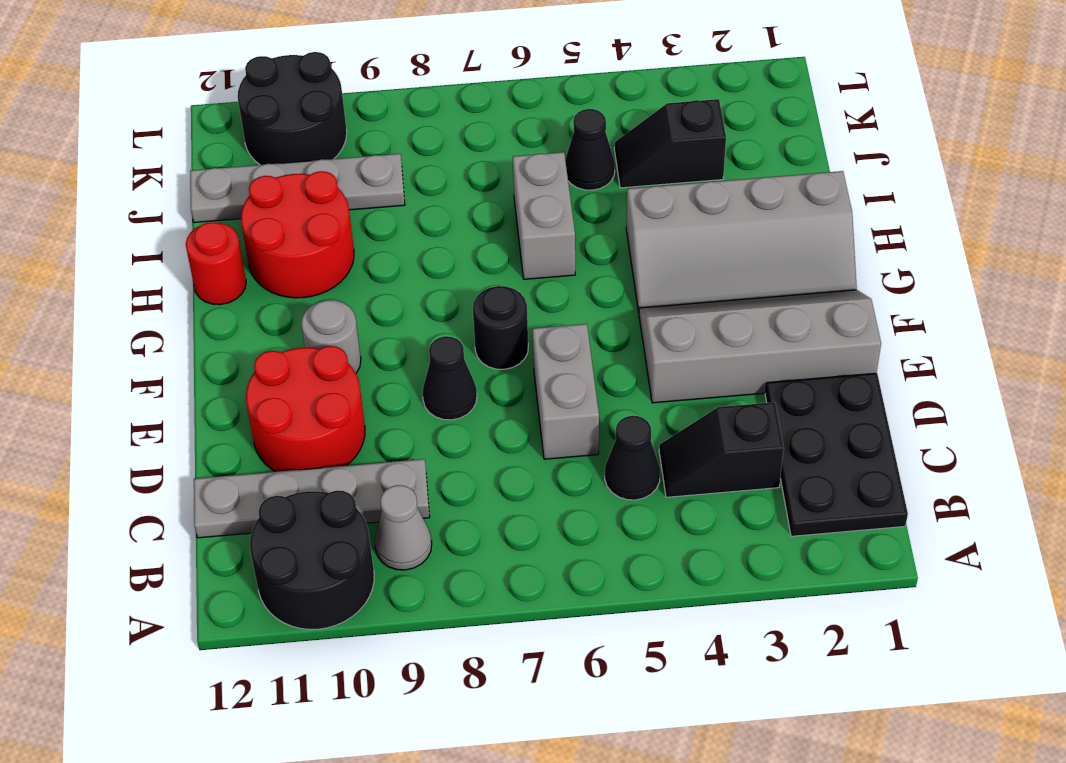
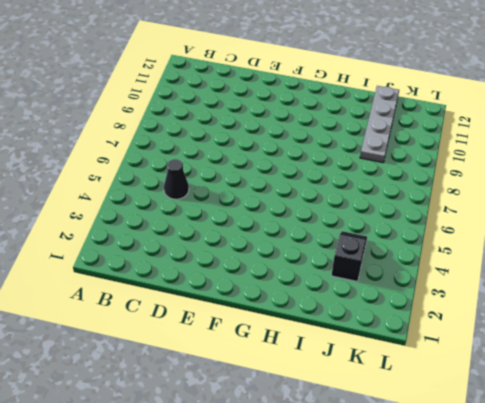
none -> black 2x2 round brick [250,491,374,629]
none -> black 2x3 plate [765,373,908,536]
none -> grey 1x1 cone [375,485,432,570]

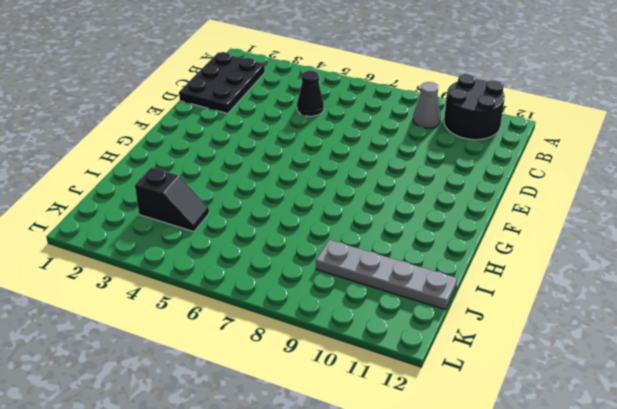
none -> black 1x2 slope [659,402,784,497]
none -> grey 1x4 plate [194,459,430,538]
none -> grey 1x2 brick [533,324,599,459]

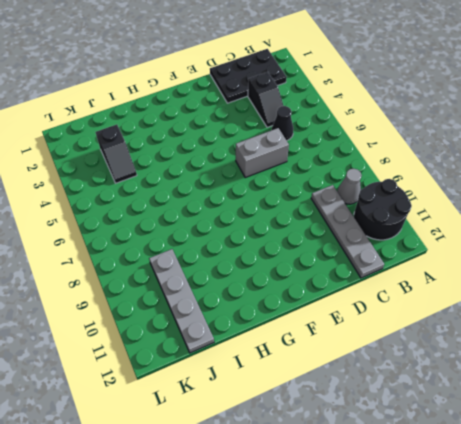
none -> red 2x2 round brick [246,346,365,472]
none -> grey 2x4 slope [639,290,881,403]
none -> black 1x1 cone [423,336,477,420]

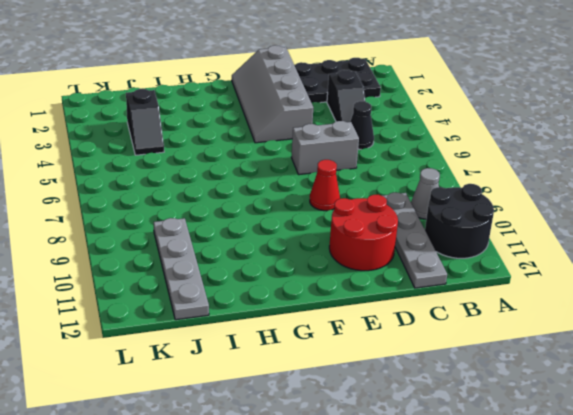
red 1x1 cone [310,160,340,211] -> black 1x1 cone [423,336,477,420]
none -> black 1x1 round brick [473,286,528,369]
none -> grey 1x1 round brick [301,300,361,373]
none -> grey 2x4 slope [626,171,857,312]

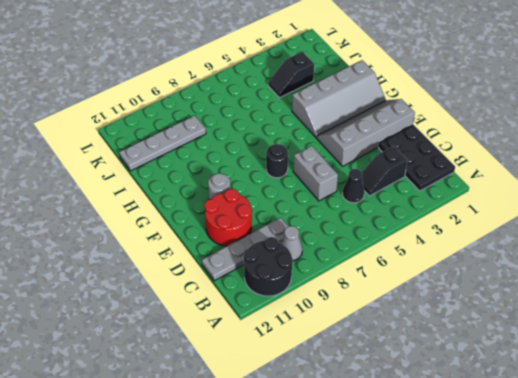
none -> black 1x1 cone [423,336,477,420]
none -> grey 1x2 brick [513,152,575,279]
none -> red 2x2 round brick [241,171,354,298]

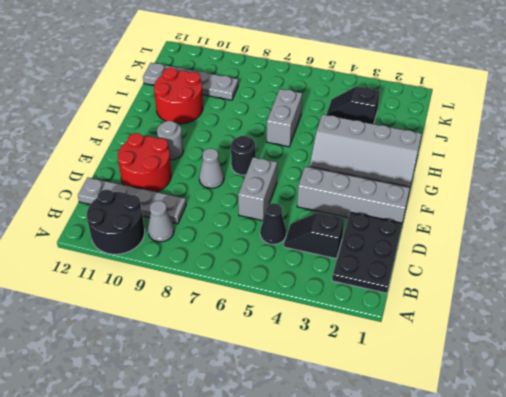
grey 1x1 cone [199,149,224,188] -> black 1x1 cone [423,336,477,420]
none -> red 1x1 round brick [186,222,246,305]
none -> black 1x1 cone [565,109,615,190]
none -> black 2x2 round brick [238,52,347,165]

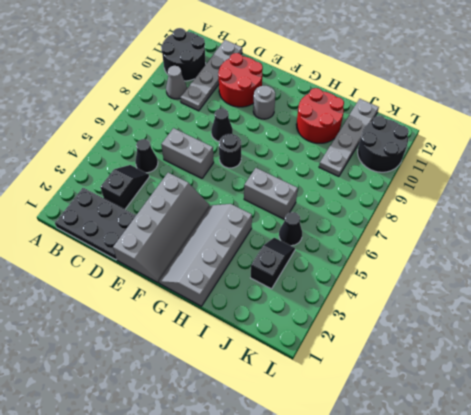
none -> red 1x1 round brick [186,222,246,305]

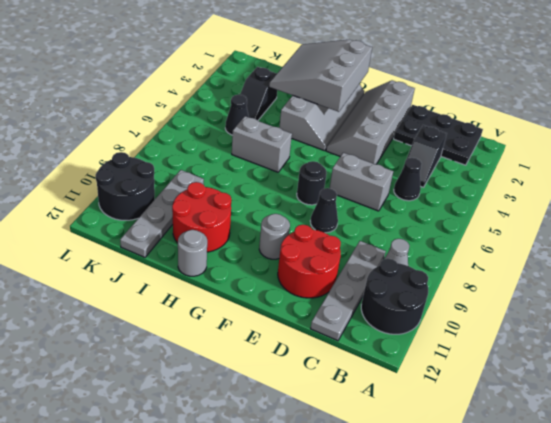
grey 3x3 slope [269,40,372,112] -> none
grey 1x1 round brick [178,230,207,276] -> red 1x1 round brick [186,222,246,305]

